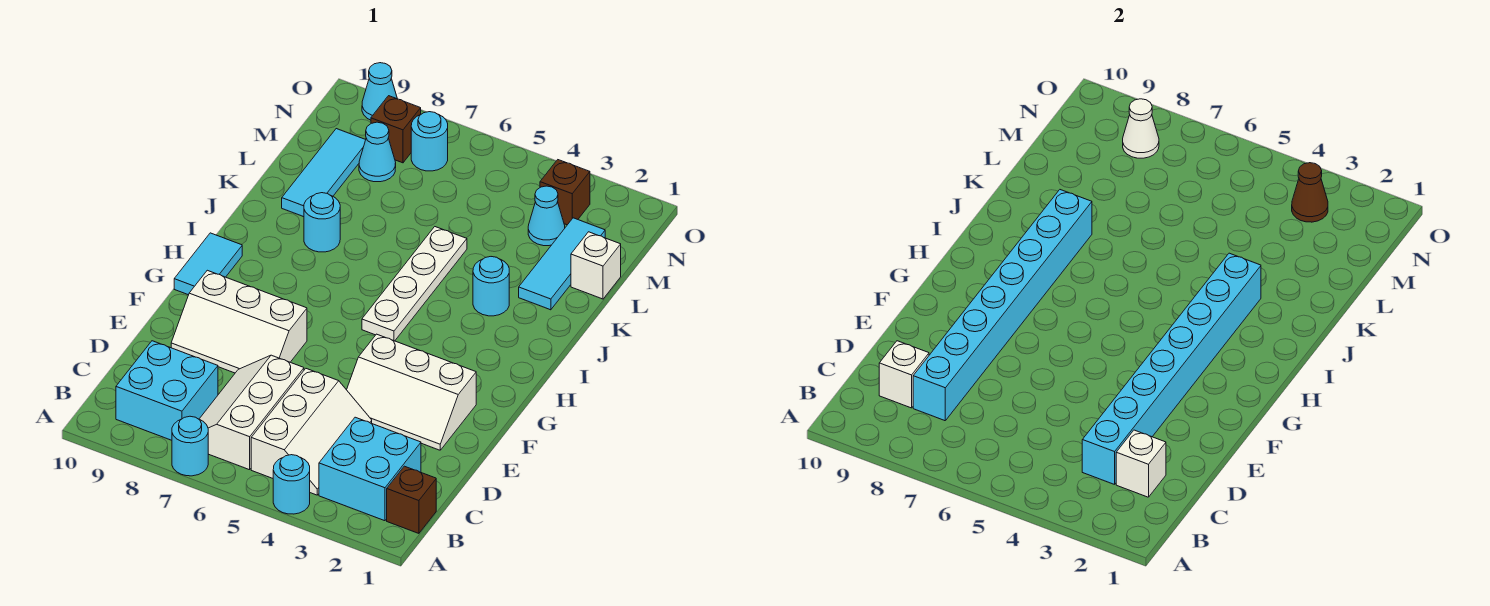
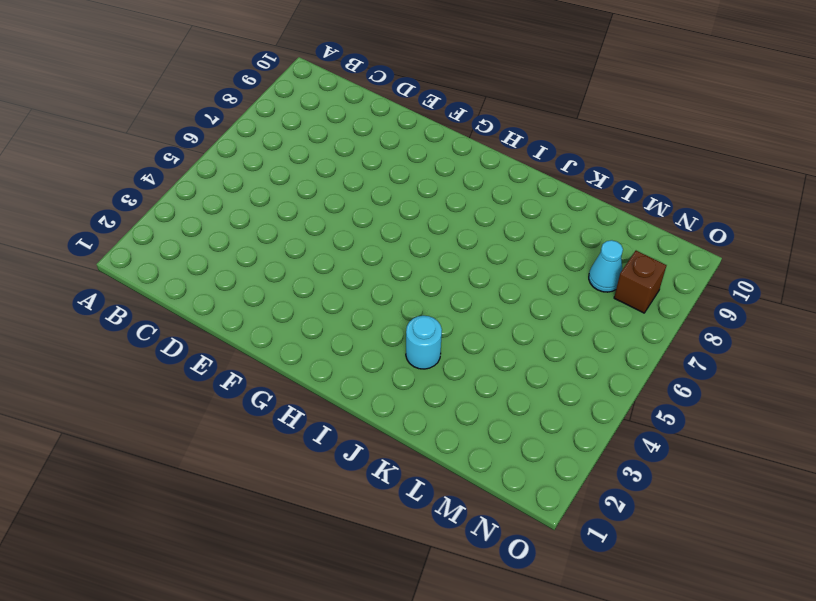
none -> cyan 1x1 round brick [273,455,310,514]
none -> cyan 1x1 round brick [172,416,208,476]
none -> brown 1x1 brick [387,466,436,533]

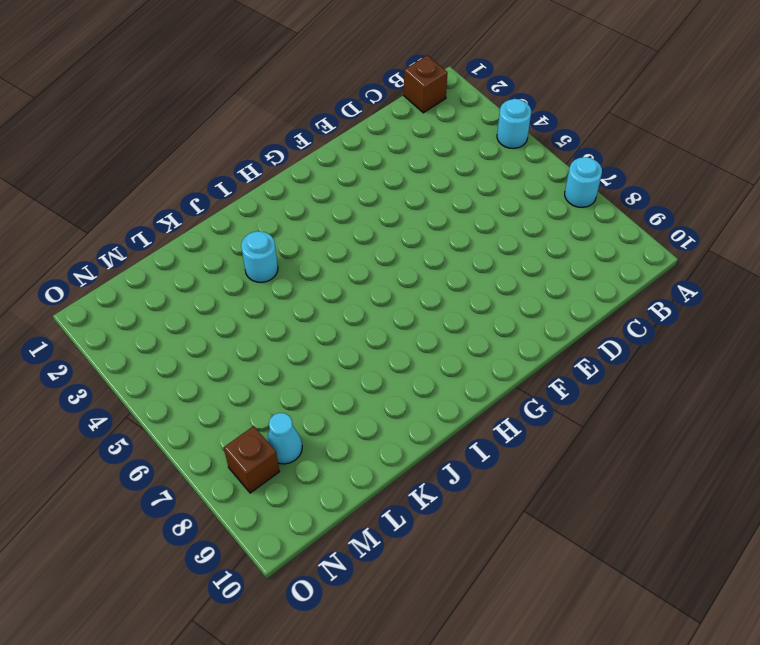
none -> cyan 2x2 brick [319,417,421,521]
none -> white 2x3 slope [251,369,372,495]
none -> white 2x3 slope [200,355,304,470]

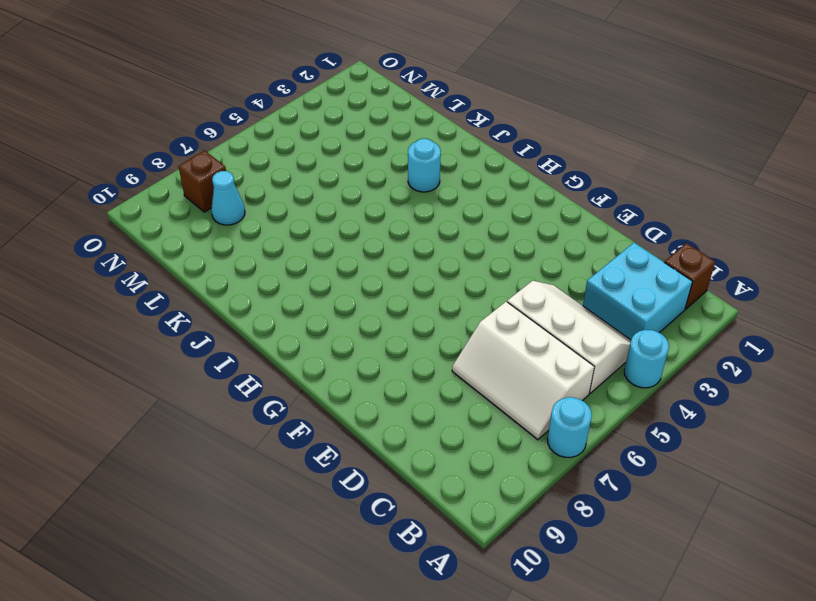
none -> cyan 2x2 brick [116,341,218,440]
none -> white 2x3 slope [347,334,476,450]
none -> white 2x3 slope [171,270,307,373]

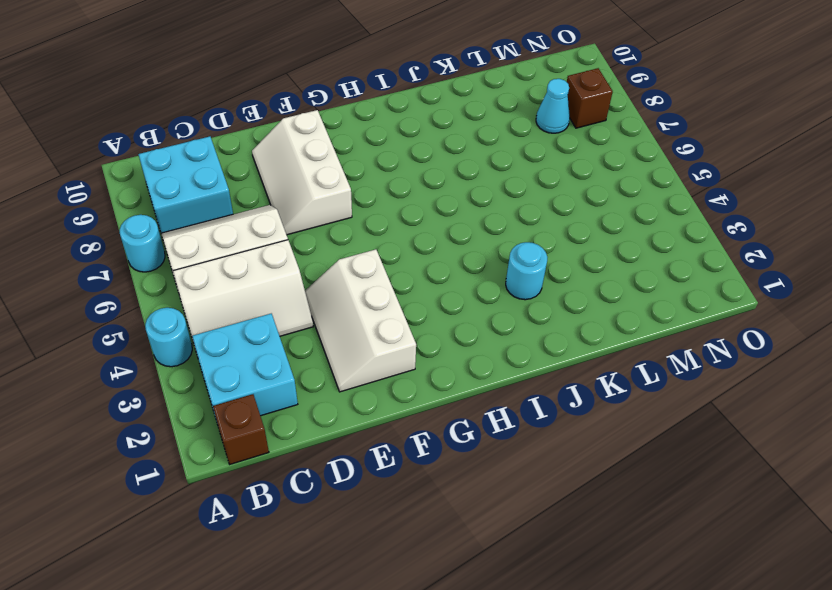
none -> cyan 1x2 tile [174,233,242,295]
none -> white 1x4 plate [362,227,467,341]
none -> cyan 1x1 round brick [304,193,340,252]

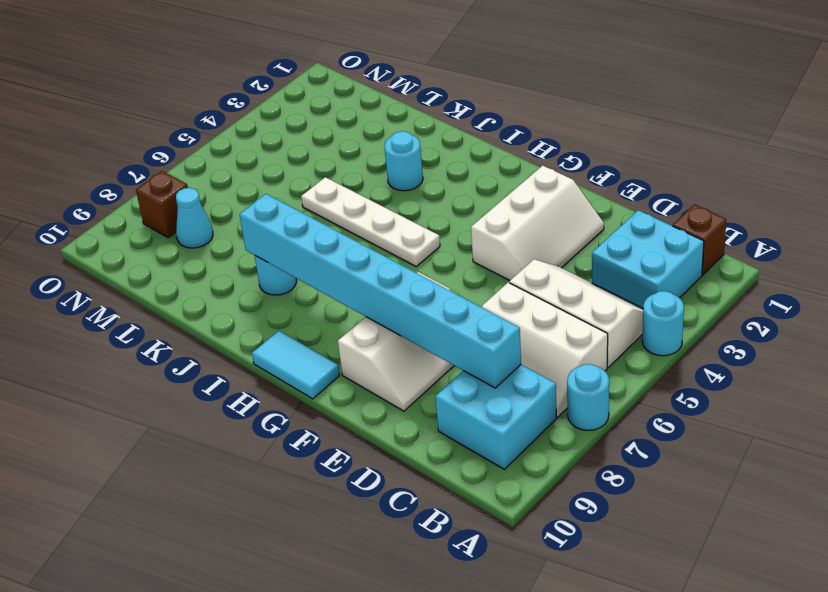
none -> cyan 1x3 tile [519,218,605,310]
none -> cyan 1x3 tile [282,129,365,217]
none -> white 1x1 brick [571,232,621,299]

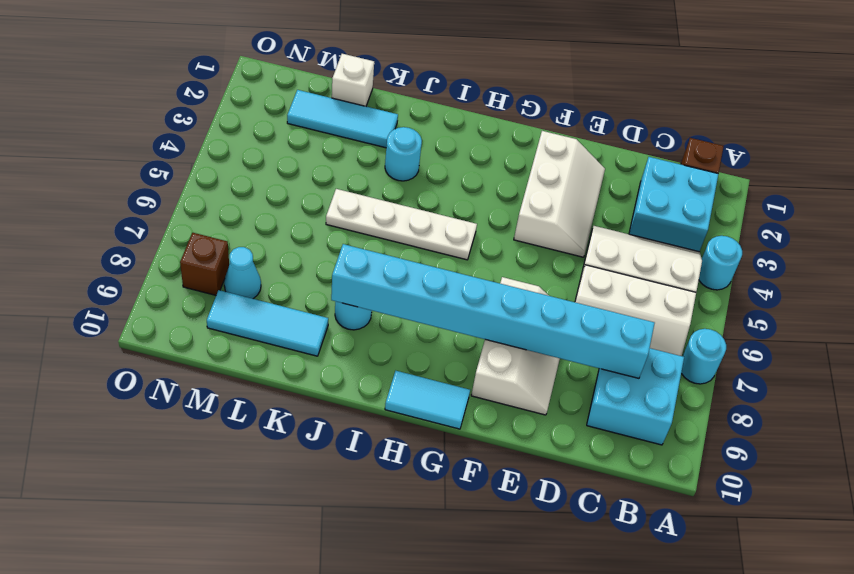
none -> cyan 1x1 cone [528,186,565,246]
none -> brown 1x1 brick [540,160,590,225]
none -> cyan 1x1 round brick [411,112,448,171]

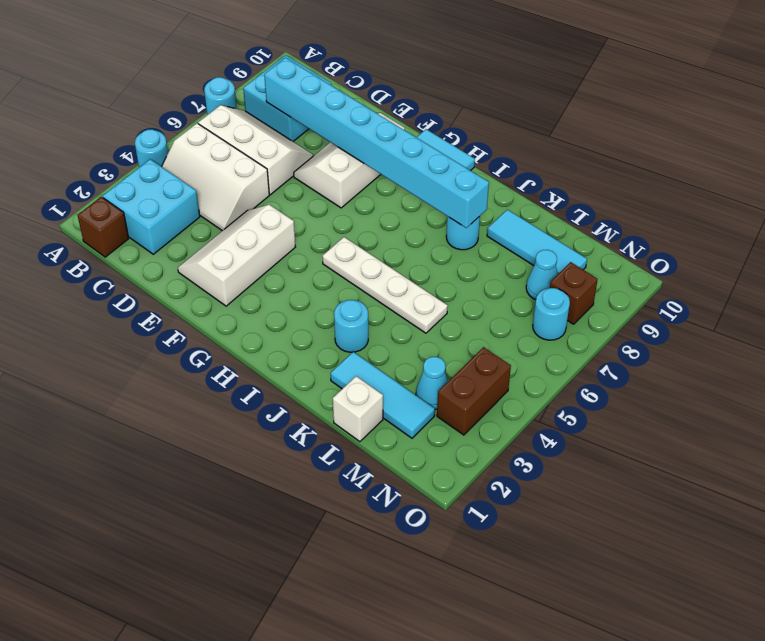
brown 1x2 brick [437,347,511,435] -> brown 1x1 brick [540,160,590,225]
none -> cyan 1x1 cone [362,63,397,120]
none -> white 1x1 brick [1116,430,1166,497]
none -> cyan 1x8 brick [1082,253,1261,484]

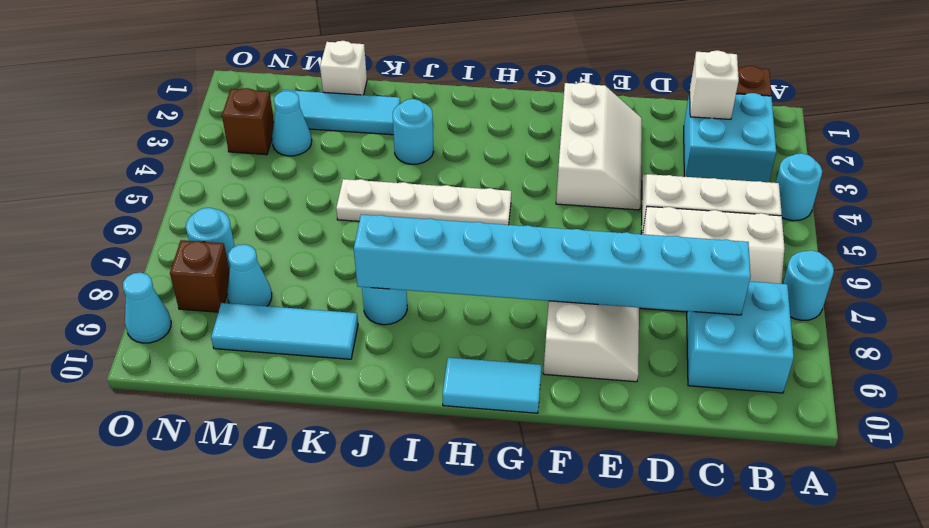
none -> cyan 1x8 brick [1082,253,1261,484]
none -> white 1x1 brick [879,341,929,408]
none -> brown 1x1 cone [1292,163,1328,222]

